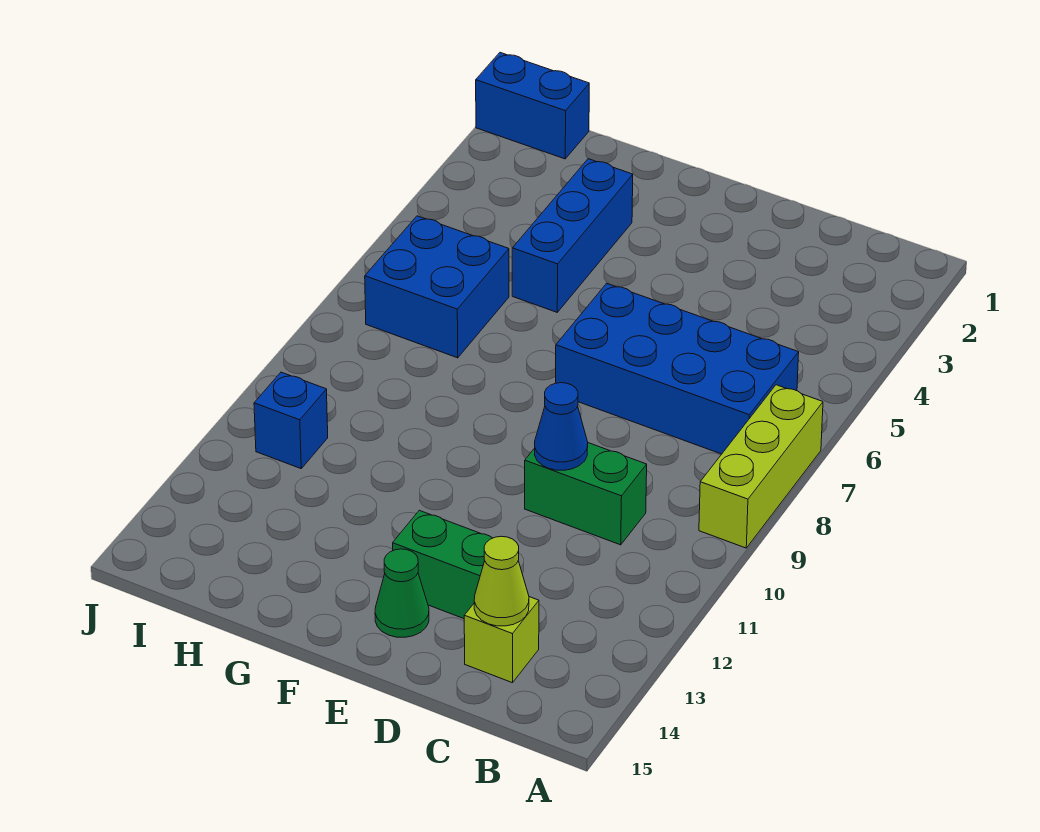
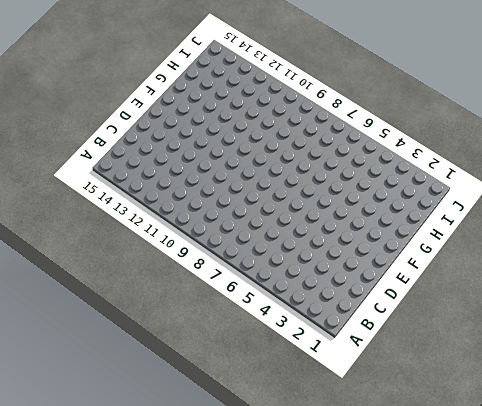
none -> lime 1x3 brick [699,385,823,548]
none -> blue 2x4 brick [556,283,799,454]
none -> green 1x2 brick [525,443,647,545]

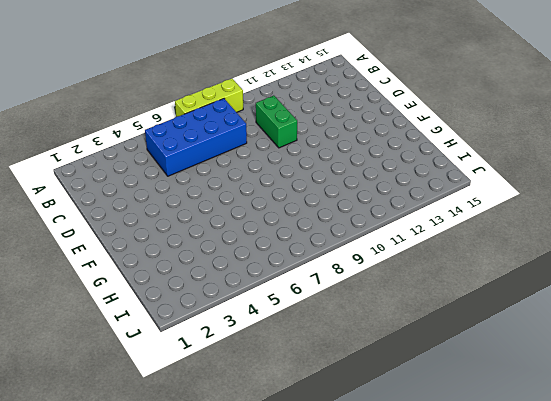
blue 2x4 brick [145,99,247,176] -> blue 2x4 brick turned to [556,283,799,454]
none -> lime 1x1 brick [464,597,539,683]
none -> green 1x2 brick [393,510,492,619]
none -> green 1x1 cone [375,549,429,637]

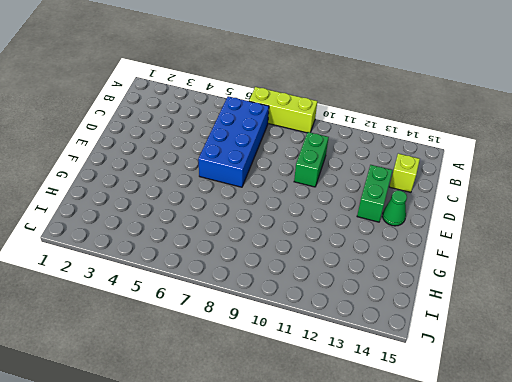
none -> blue 1x3 brick [512,159,633,312]
none -> blue 2x2 brick [365,216,509,358]
none -> blue 1x2 brick [476,53,589,159]

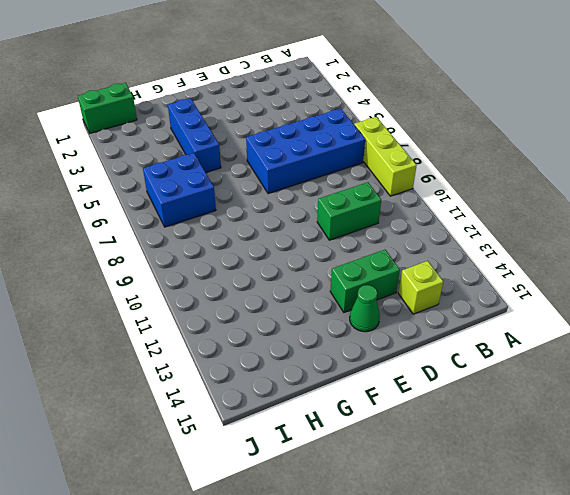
green 1x2 brick [78,83,137,133] -> blue 1x2 brick [476,53,589,159]
none -> blue 1x1 brick [254,372,328,468]
none -> lime 1x1 cone [474,536,529,626]
none -> blue 1x1 cone [534,383,588,470]

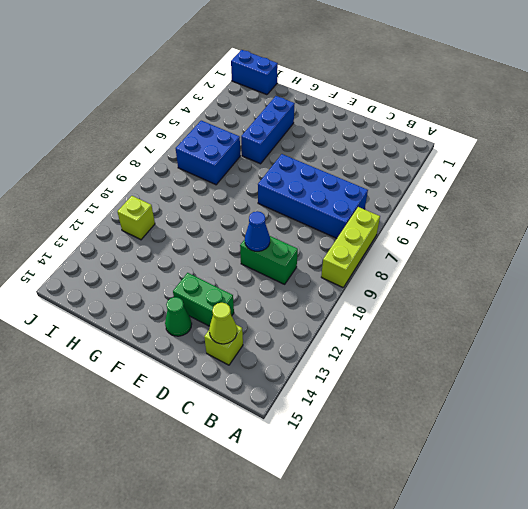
lime 1x1 brick [118,196,155,240] -> blue 1x1 brick [254,372,328,468]

